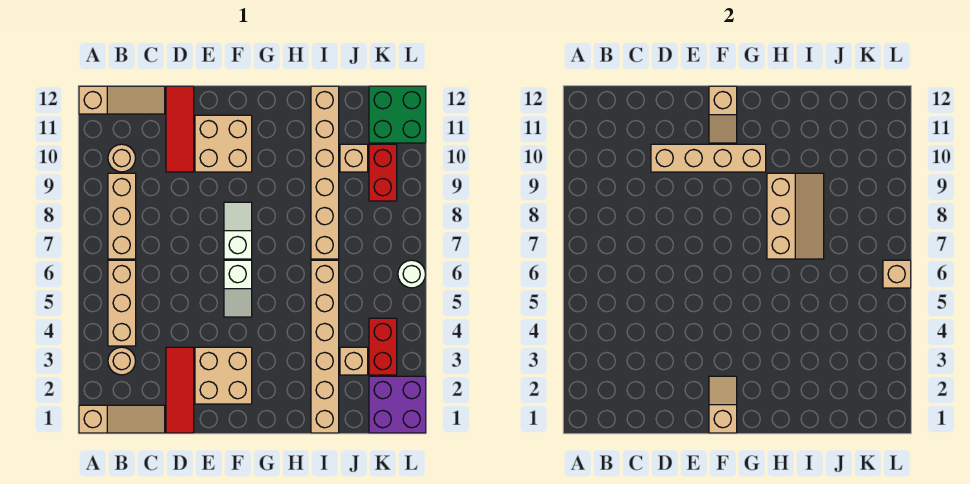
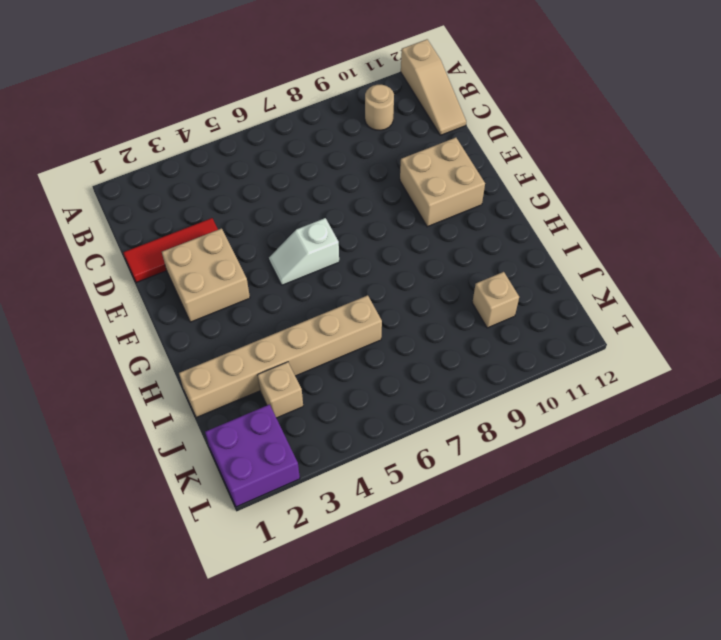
none -> tan 1x3 slope [79,405,165,433]
none -> tan 1x1 round brick [108,347,135,375]
none -> tan 1x3 brick [108,260,136,346]

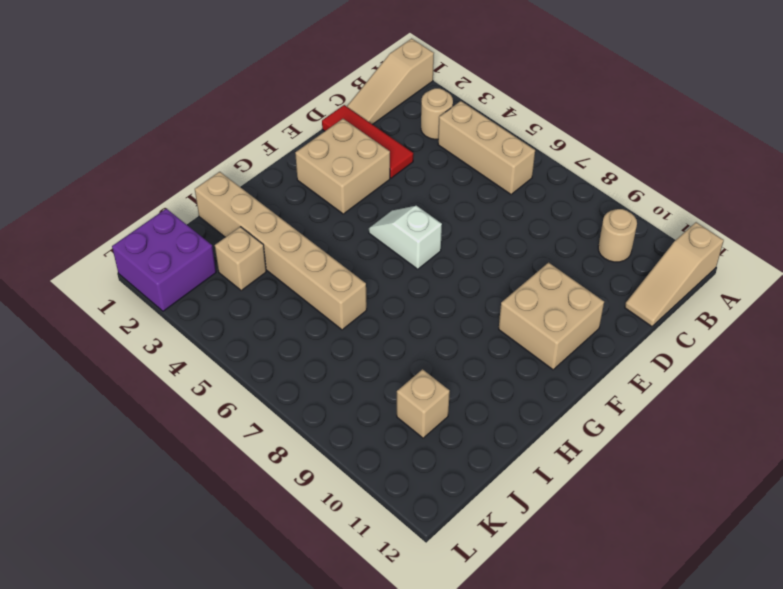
none -> tan 1x3 brick [108,173,136,259]
none -> red 1x3 tile [166,86,194,172]
none -> white 1x2 slope [224,202,252,259]

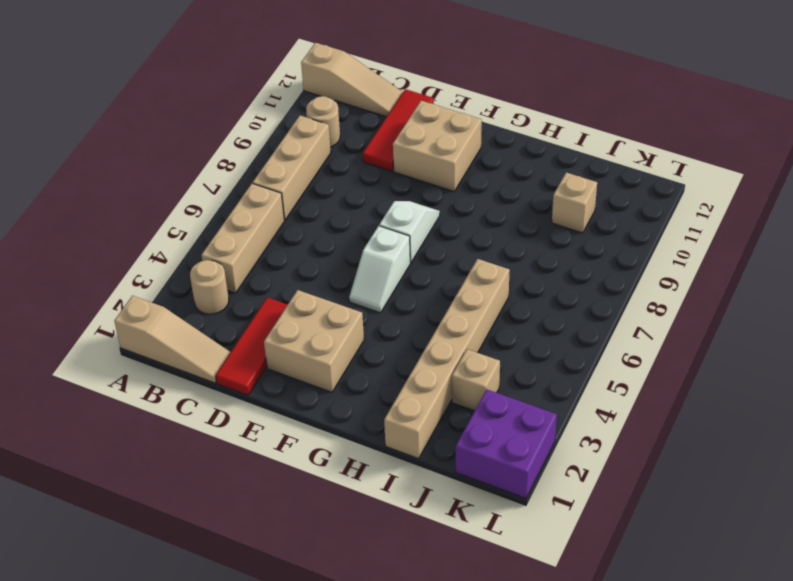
none -> tan 1x6 brick [311,86,339,259]
none -> red 1x2 brick [369,318,397,375]
none -> red 1x2 brick [369,144,397,201]

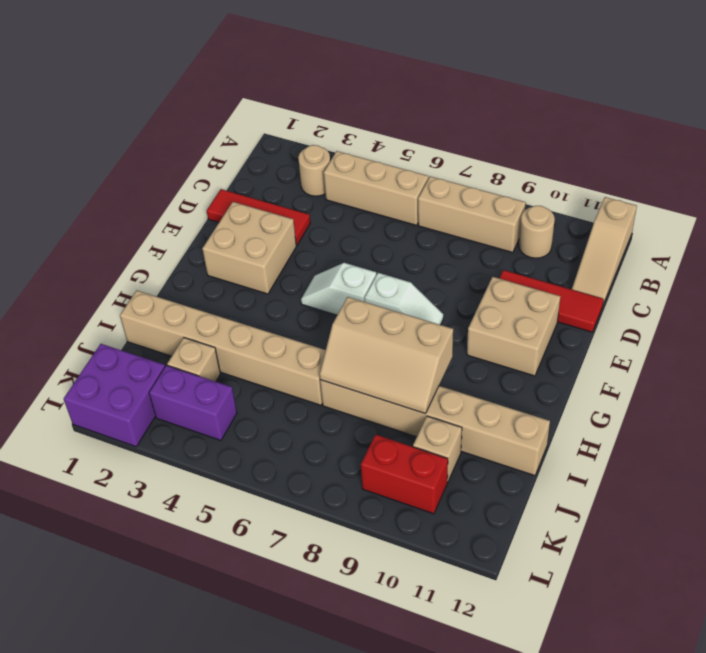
purple 1x2 brick [149,365,237,440] -> red 1x2 brick [369,318,397,375]
none -> tan 1x3 slope [79,405,165,433]
none -> green 2x2 brick [369,86,426,143]
none -> white 1x1 round brick [398,260,425,288]

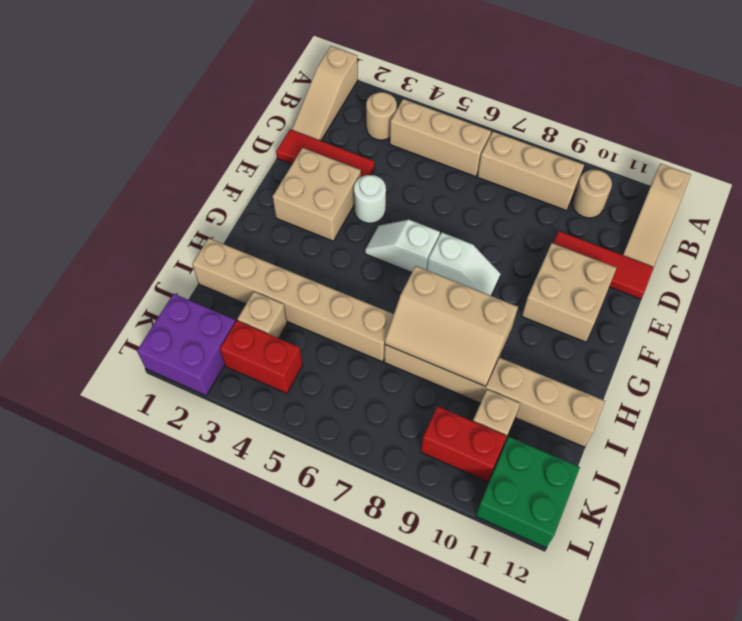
white 1x1 round brick [354,175,386,223] -> white 1x1 round brick moved to [398,260,425,288]
none -> tan 1x4 brick [651,144,766,172]
none -> tan 1x2 slope [709,376,737,433]
none -> tan 1x2 slope [709,86,737,143]

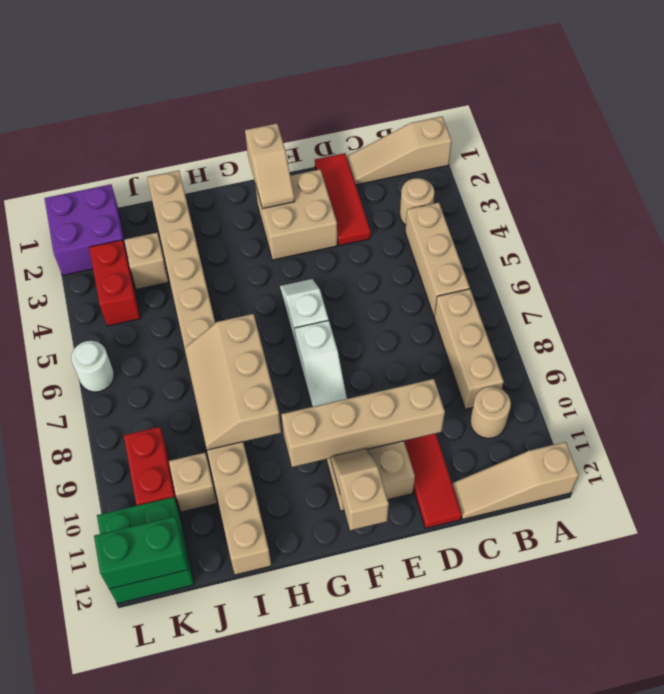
green 1x2 brick [94,516,188,589] -> none
none -> tan 1x1 brick [883,260,911,288]

